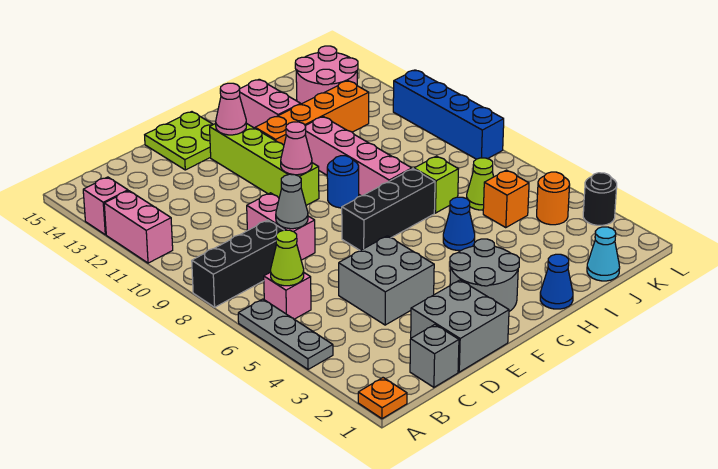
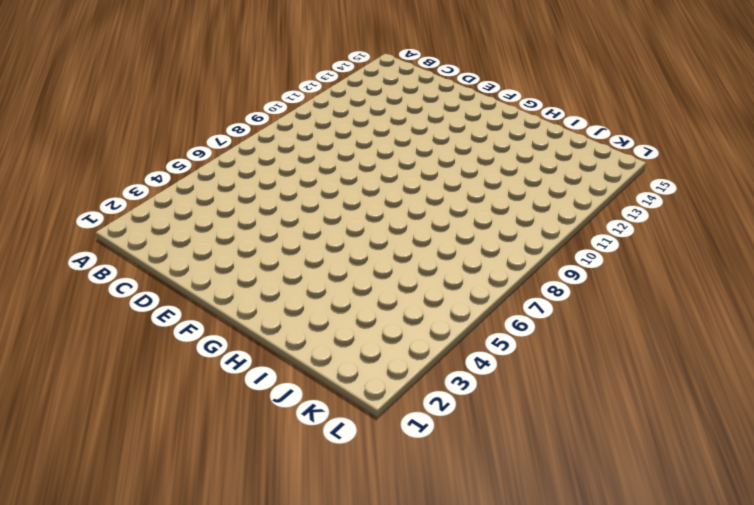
none -> orange 1x1 plate [358,378,407,419]
none -> grey 1x3 plate [238,299,333,369]
none -> black 1x3 brick [192,220,283,307]
none -> pink 1x2 brick [104,191,173,263]

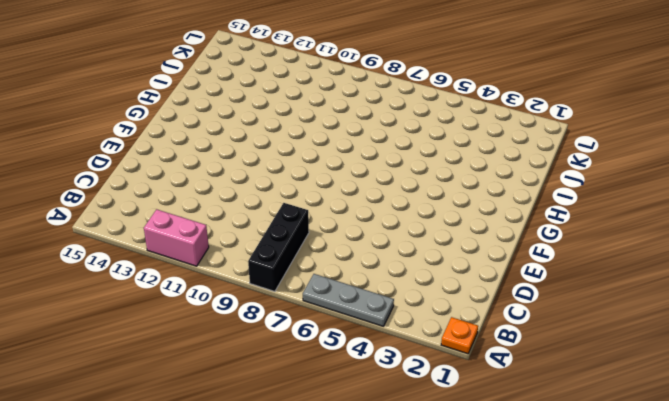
none -> pink 1x1 brick [83,177,128,235]
none -> pink 1x1 brick [264,272,311,319]
none -> grey 1x1 brick [410,325,459,387]
none -> grey 2x2 brick [411,280,509,372]

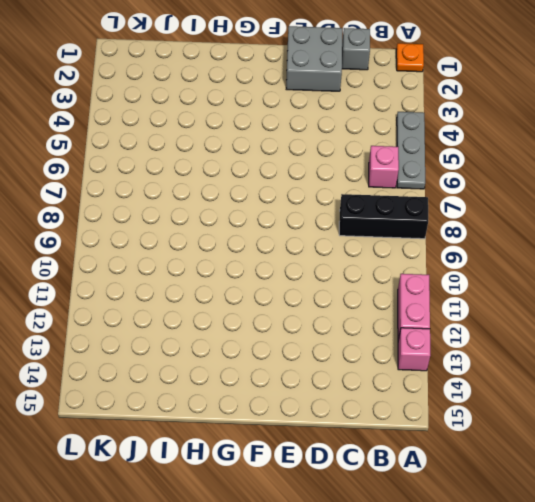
none -> grey 2x2 brick [339,236,434,325]
none -> pink 1x2 brick [247,193,315,260]
none -> lime 2x2 plate [145,112,213,170]
none -> grey 2x2 round brick [450,239,519,311]

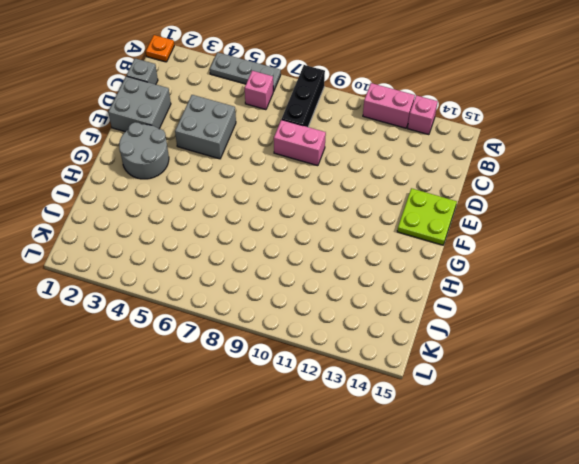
none -> black 1x3 brick [342,169,435,251]
none -> lime 1x4 brick [210,123,319,205]
none -> blue 1x1 round brick [327,156,359,208]
none -> orange 1x4 brick [255,81,369,145]

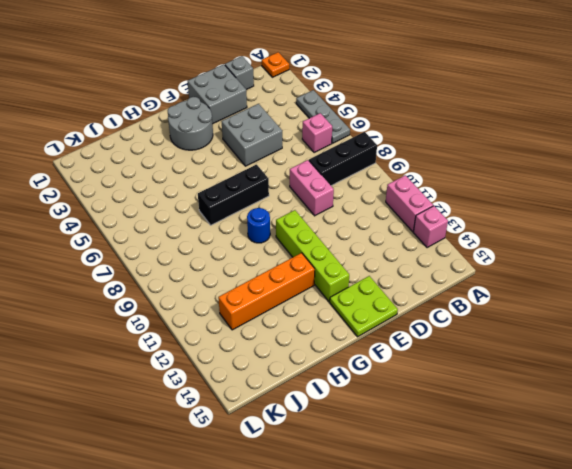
none -> blue 1x1 cone [540,254,573,309]
none -> blue 1x1 cone [443,197,475,250]
none -> pink 1x4 brick [305,117,412,196]
none -> pink 1x2 brick [239,79,300,128]

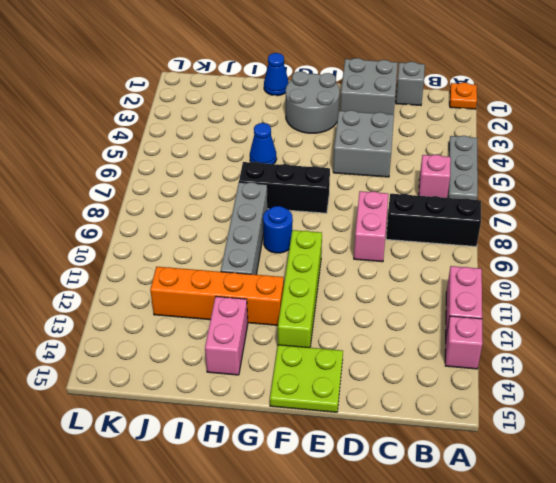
grey 1x4 brick [221,182,268,275] -> pink 1x4 brick [305,117,412,196]
none -> lime 1x1 brick [414,156,458,213]
none -> cyan 1x1 cone [587,227,620,281]
none -> orange 1x1 brick [483,170,529,228]
none -> lime 1x1 cone [467,158,494,210]

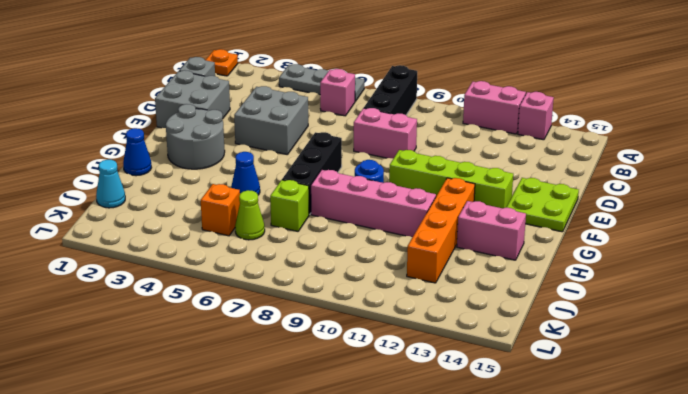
none -> pink 2x2 round brick [295,46,358,104]
none -> orange 1x1 round brick [537,172,570,225]
none -> black 1x1 round brick [583,173,617,225]
none -> blue 1x4 brick [393,70,504,159]

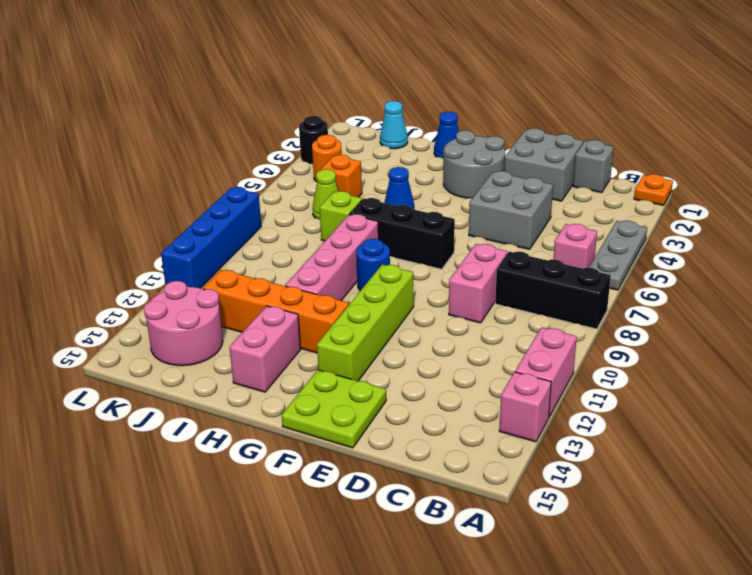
none -> lime 1x1 cone [271,230,304,286]
none -> grey 1x1 cone [276,174,308,229]
none -> pink 1x1 cone [281,122,312,175]
none -> pink 1x1 cone [216,83,246,135]

